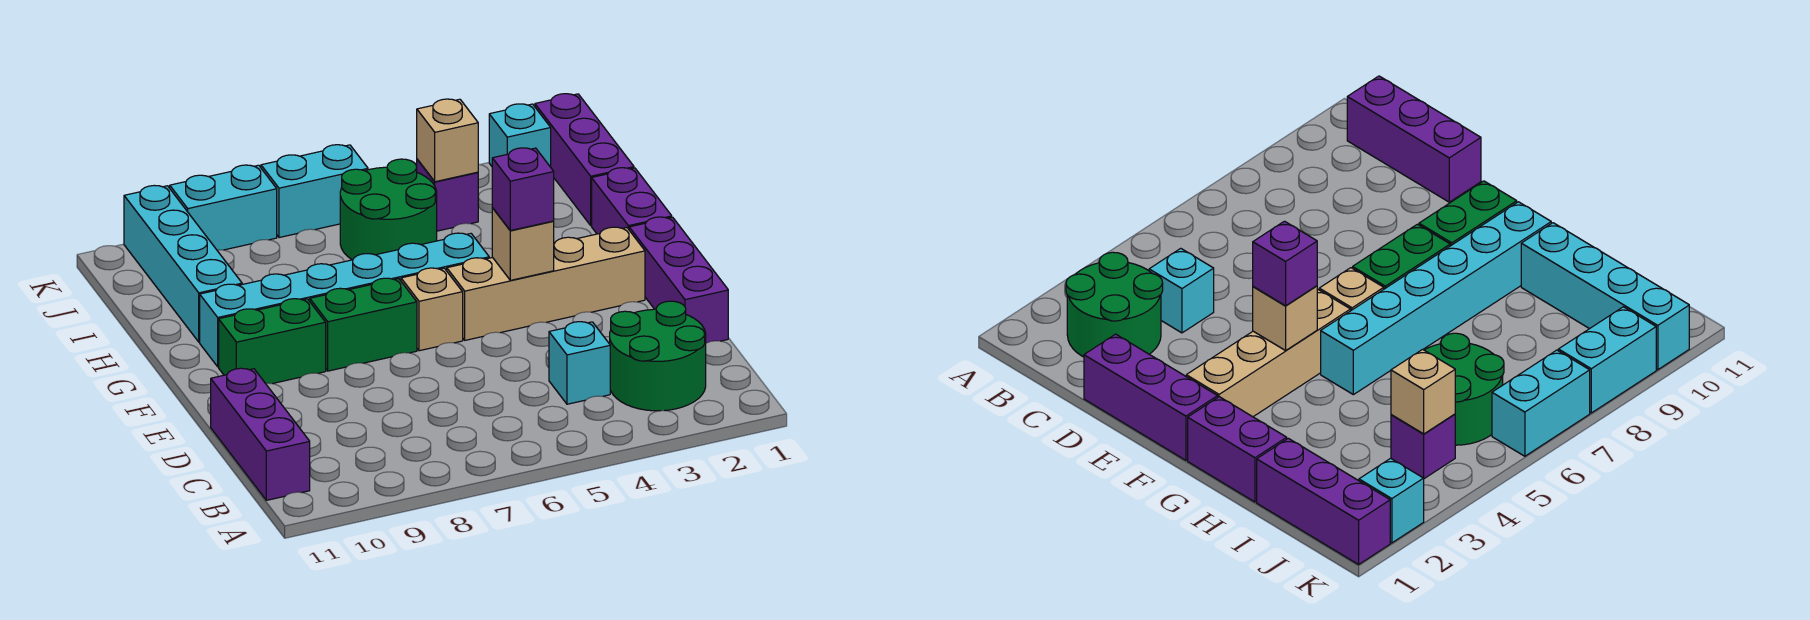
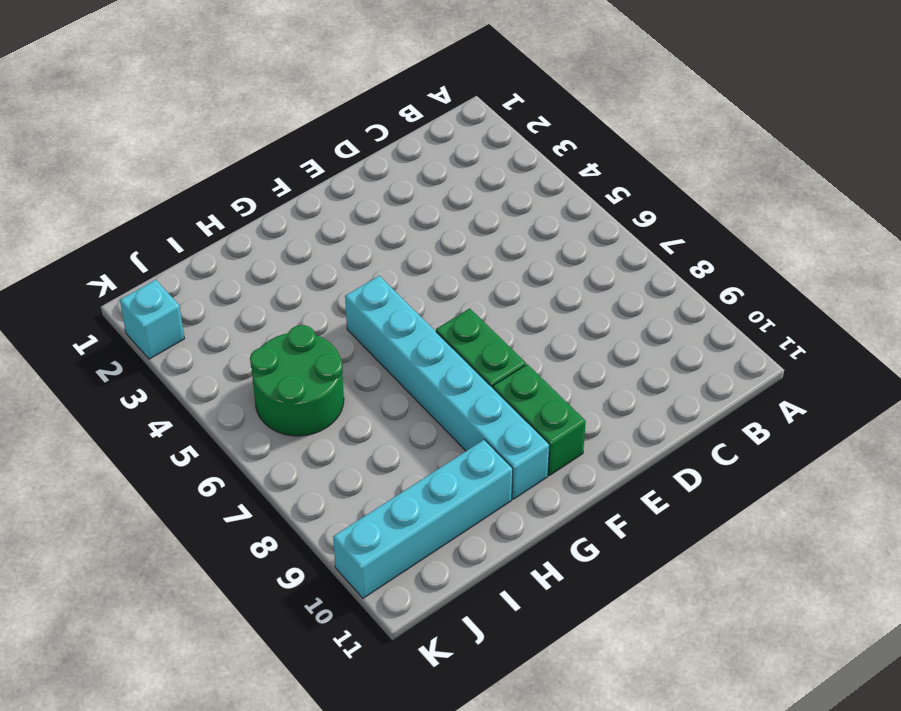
none -> green 2x2 round brick [610,301,706,411]
none -> purple 1x3 brick [211,368,310,500]
none -> cyan 1x1 brick [549,322,610,404]

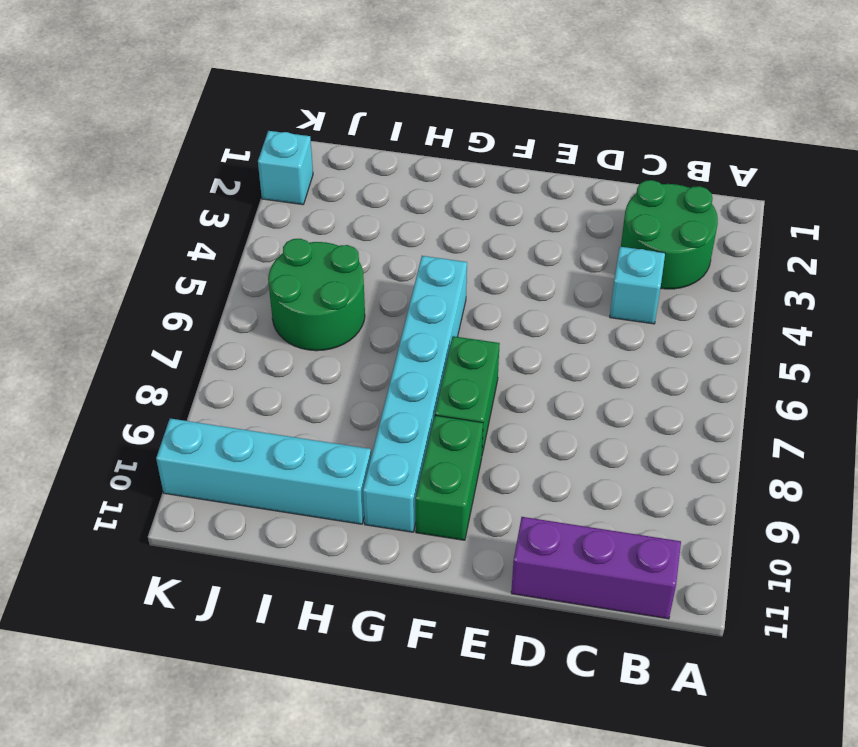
none -> purple 1x3 brick [629,217,728,343]
none -> tan 1x4 brick [447,227,645,340]
none -> tan 1x1 brick [401,268,463,351]

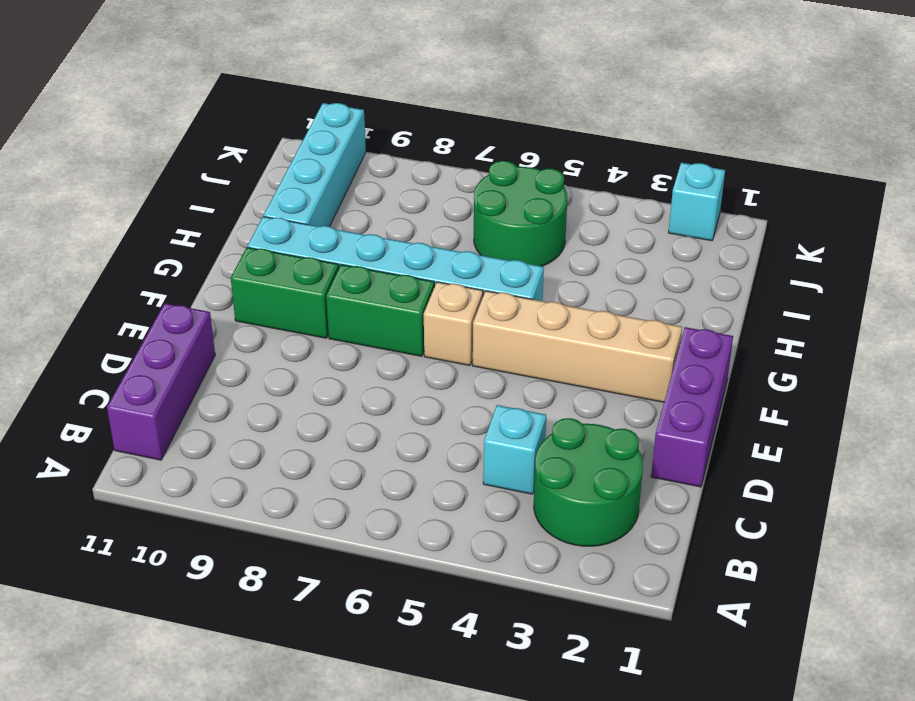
none -> purple 1x2 brick [592,168,672,234]
none -> purple 1x3 brick [535,94,634,226]
none -> purple 1x1 brick [417,159,478,231]

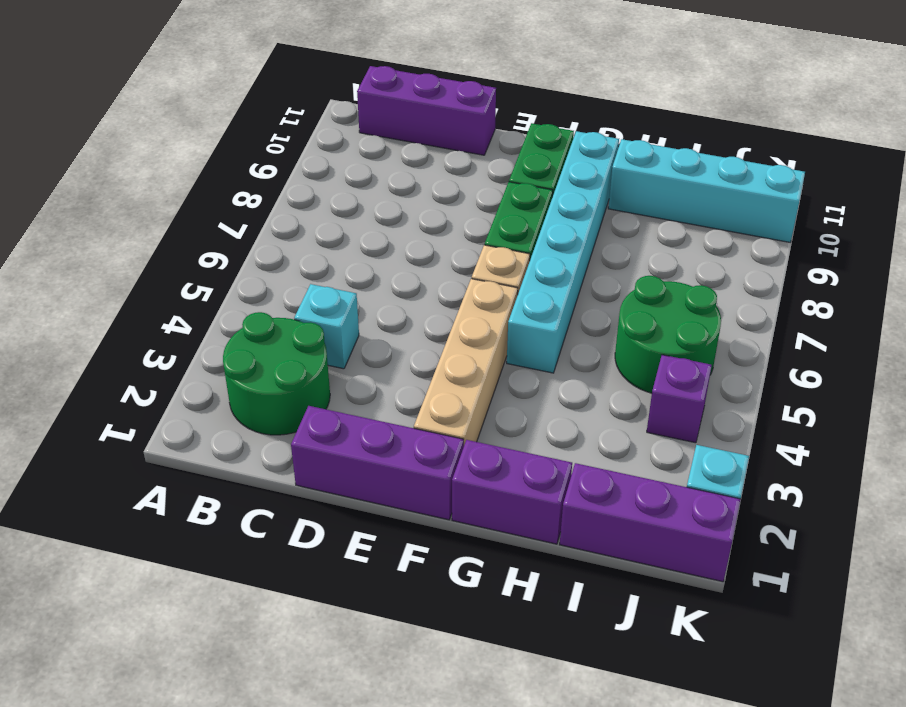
none -> cyan 1x2 brick [261,145,368,238]
none -> cyan 1x2 brick [170,165,277,250]
none -> tan 1x1 brick [492,208,554,280]

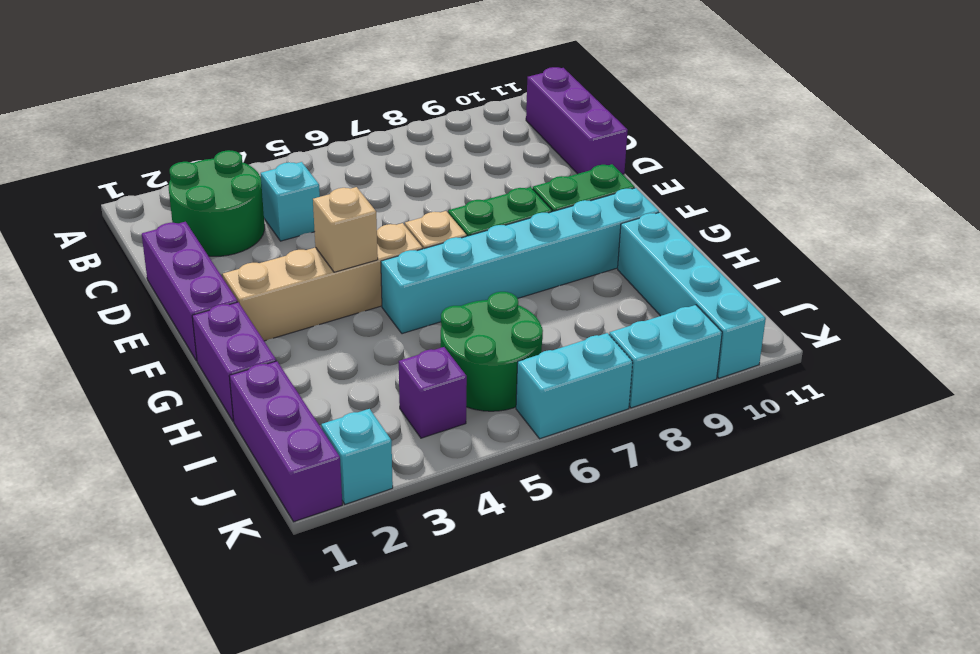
none -> tan 1x1 brick [417,99,478,182]
none -> purple 1x1 brick [492,148,554,231]

